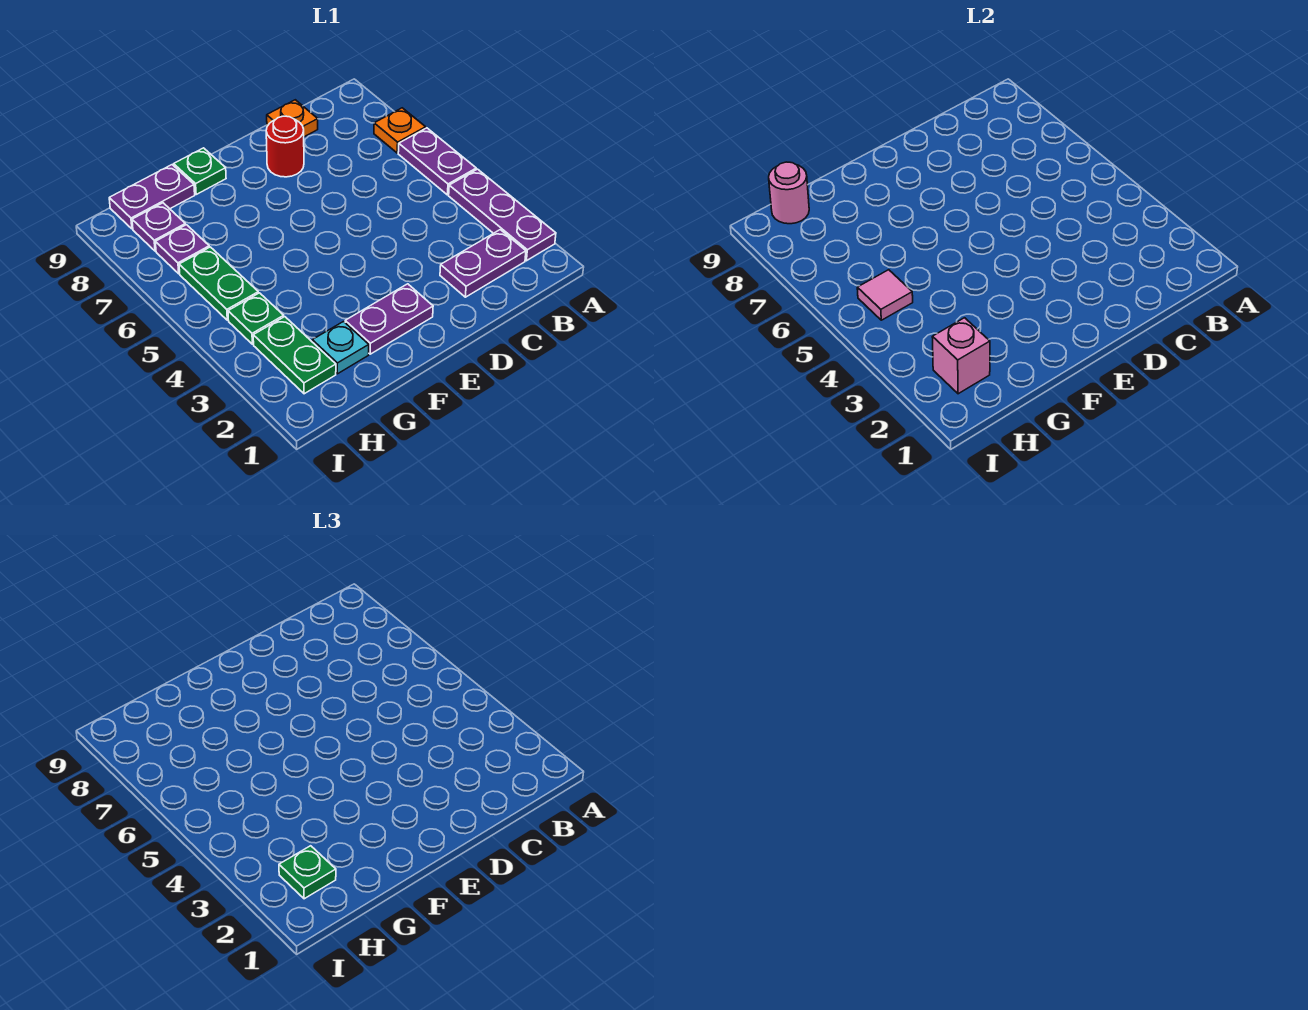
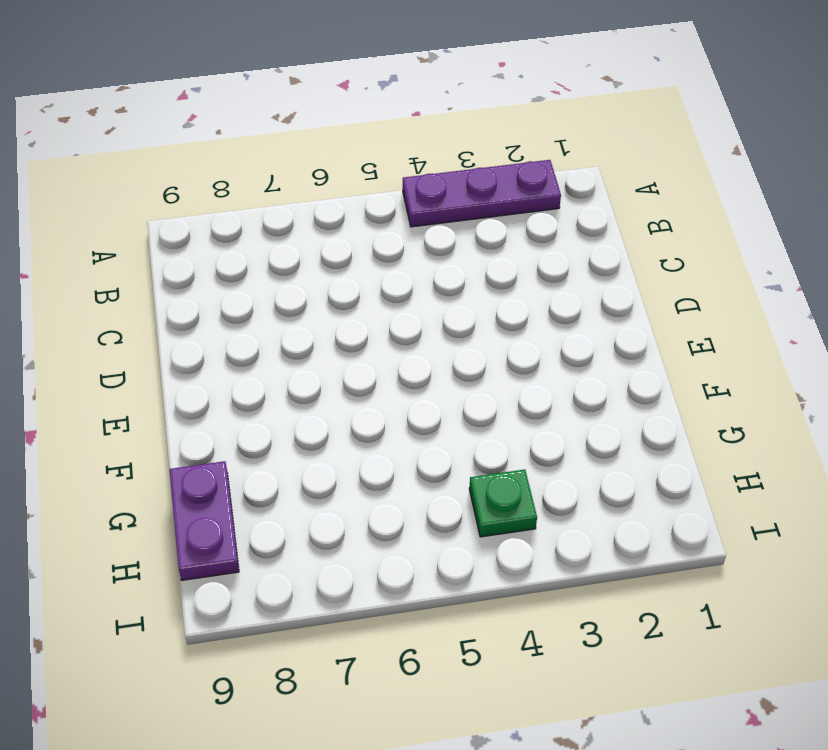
none -> purple 1x2 plate [398,128,476,195]
none -> orange 1x1 plate [374,108,426,153]
none -> purple 1x2 plate [440,230,526,297]

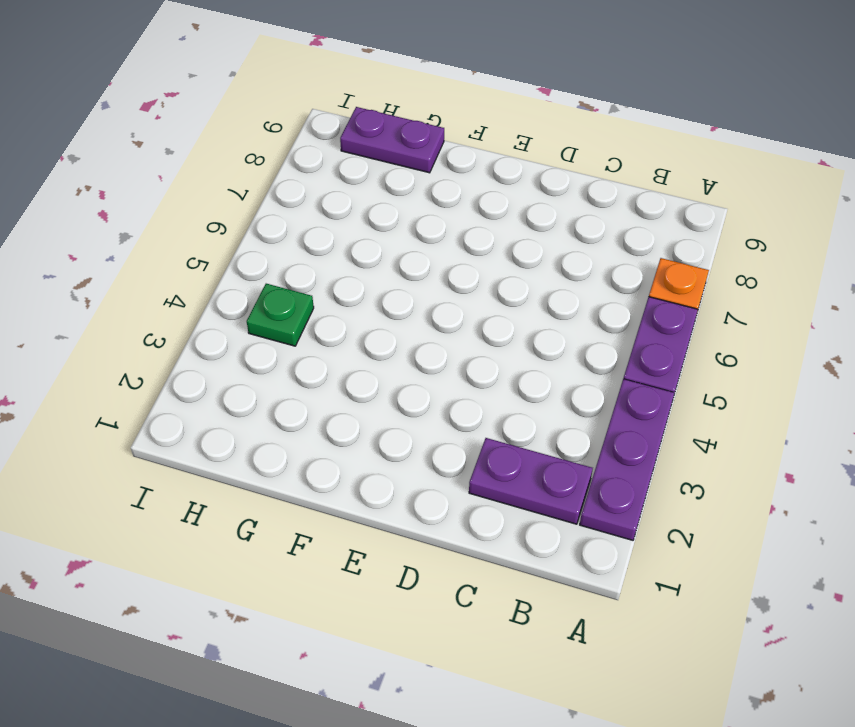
none -> orange 1x1 plate [267,100,318,137]
none -> red 1x1 round brick [266,116,304,177]
none -> purple 1x2 plate [345,284,433,354]

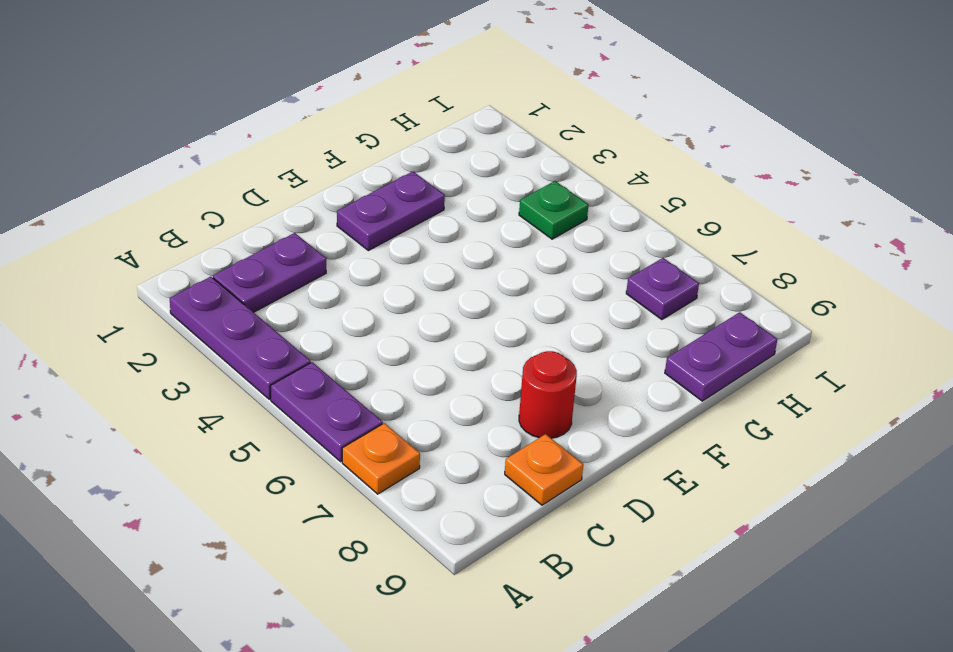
none -> green 1x1 plate [174,148,226,194]
none -> cyan 1x1 plate [312,322,369,374]
none -> green 1x2 plate [253,317,336,394]

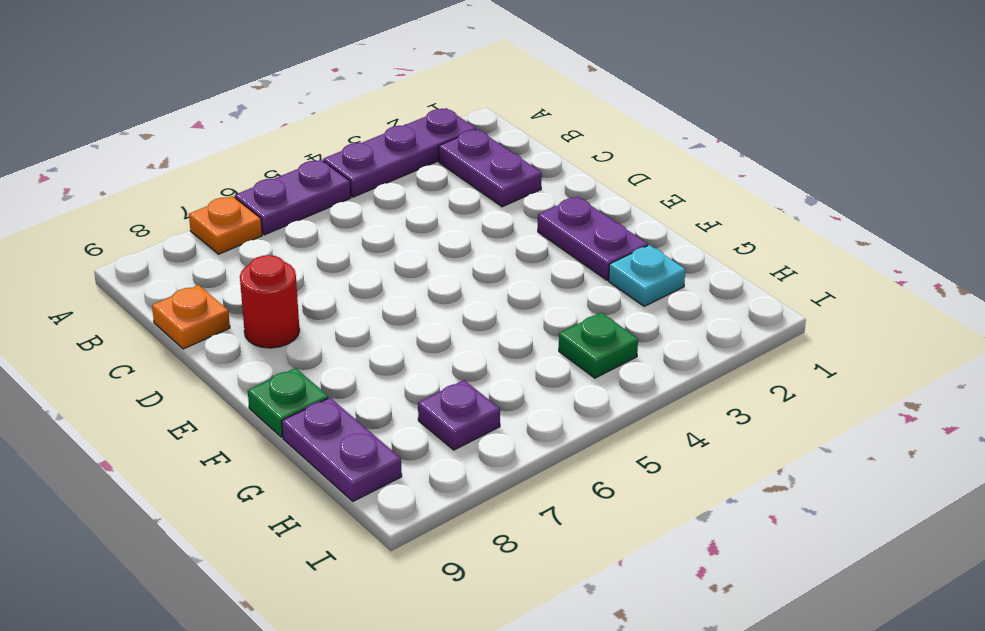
none -> green 1x2 plate [253,317,336,394]
none -> green 1x2 plate [179,247,258,320]
none -> purple 1x1 plate [132,203,185,251]

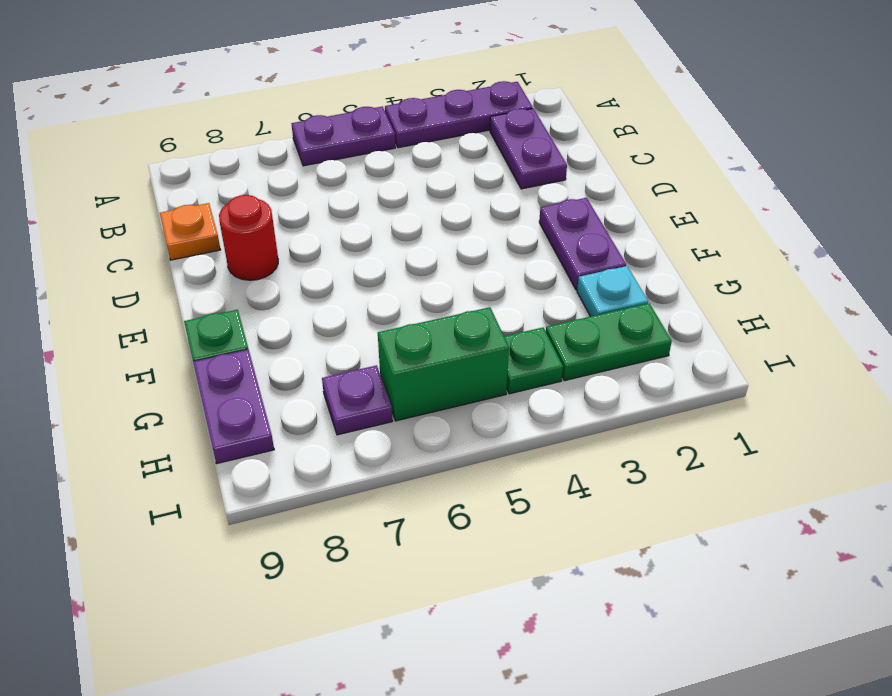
green 1x2 brick [378,307,509,421] -> green 1x2 plate [179,247,258,320]
none -> orange 1x1 plate [374,108,426,153]
none -> purple 1x1 plate [132,203,185,251]
none -> pink 1x1 brick [932,318,990,394]

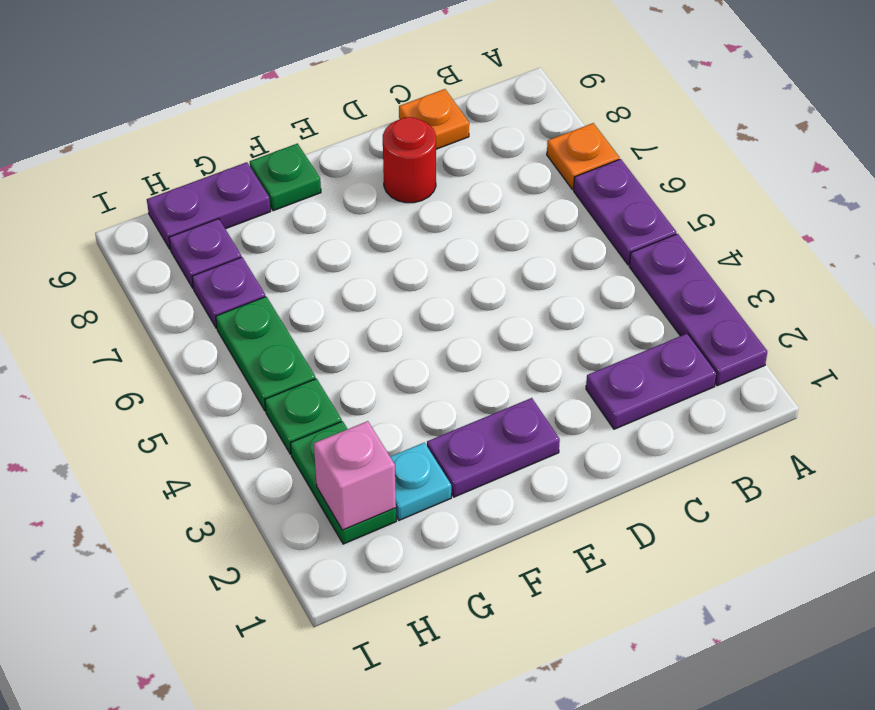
none -> pink 1x1 tile [857,270,913,320]
none -> pink 1x1 round brick [769,162,809,224]
none -> green 1x1 plate [279,846,336,899]

